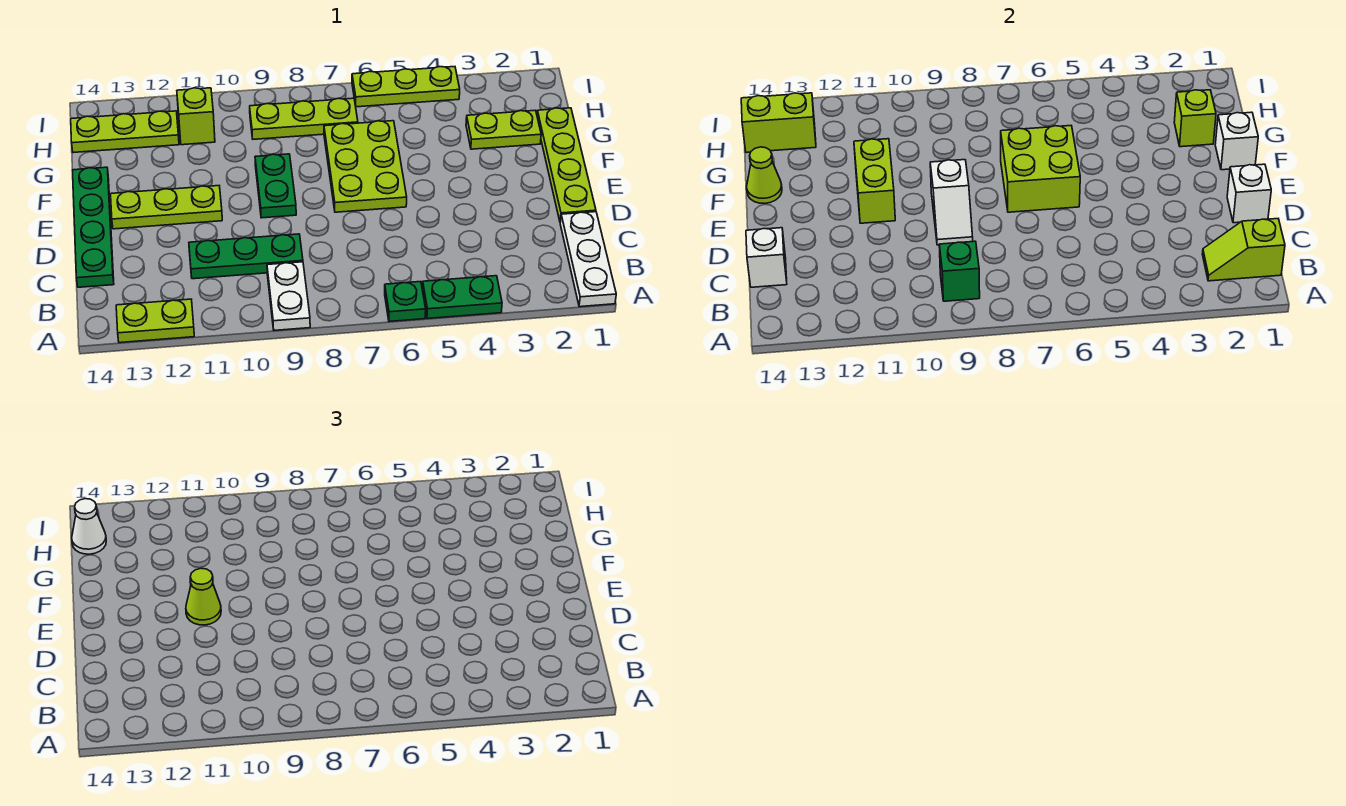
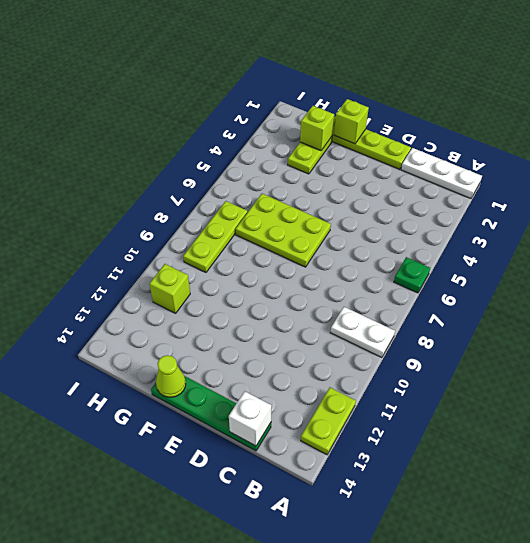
lime 1x1 brick [334,99,369,144] -> white 1x1 brick [1215,112,1258,170]
none -> green 1x2 plate [422,276,502,319]
none -> green 1x3 plate [189,234,303,279]
none -> green 1x2 plate [255,154,296,218]

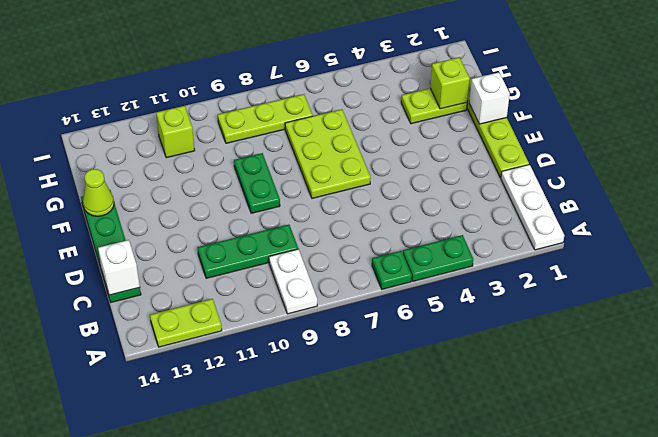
none -> lime 1x3 plate [111,186,222,229]
none -> lime 1x3 plate [71,111,179,153]
none -> lime 1x3 plate [352,67,460,107]

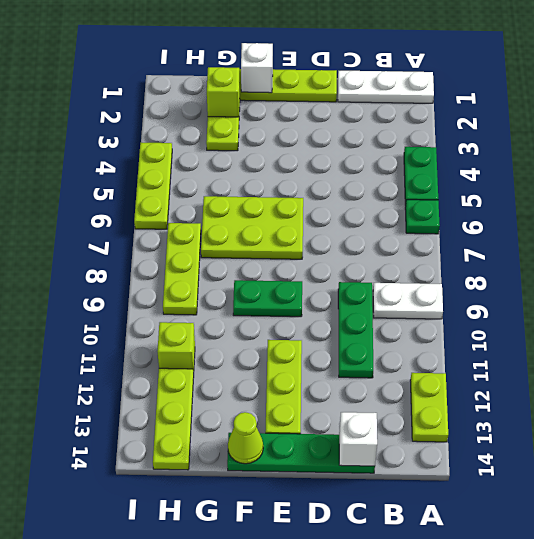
none -> lime 1x2 slope [1202,219,1285,281]
none -> green 1x1 brick [939,241,980,301]
none -> white 1x1 brick [1227,164,1271,223]

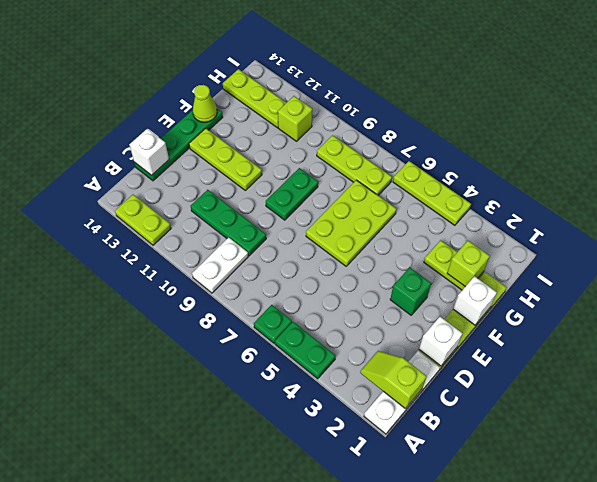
green 1x1 brick [390,268,431,315] -> green 1x1 brick moved to [939,241,980,301]
none -> white 1x2 slope [930,160,973,245]
none -> lime 2x2 brick [1001,126,1080,212]
none -> lime 1x2 brick [854,139,895,223]

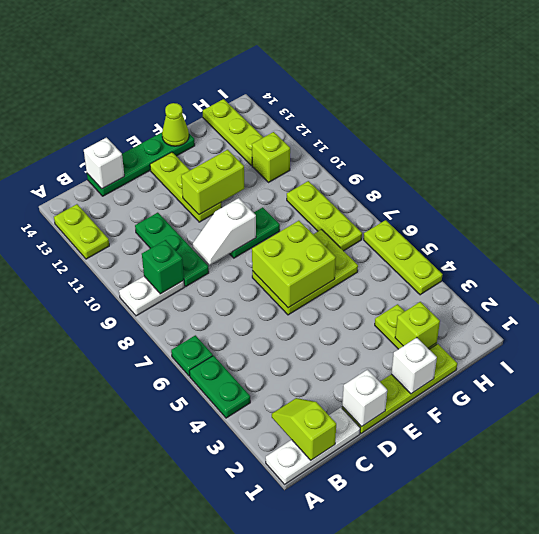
none -> lime 1x2 brick [741,93,816,153]
none -> lime 1x1 cone [186,568,221,625]
none -> white 1x1 cone [72,499,106,554]

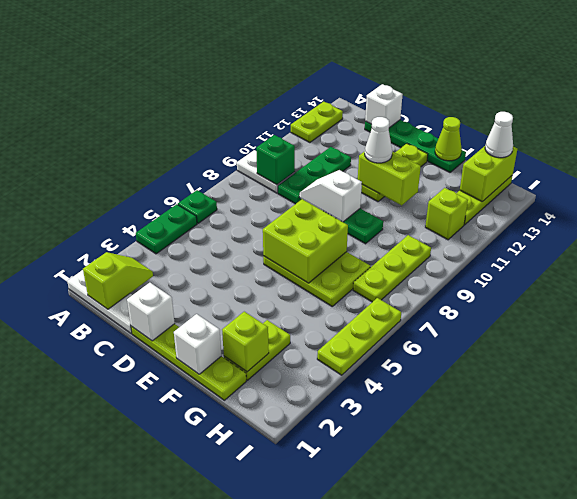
white 1x1 cone [365,117,392,163] -> lime 1x1 cone [186,568,221,625]

